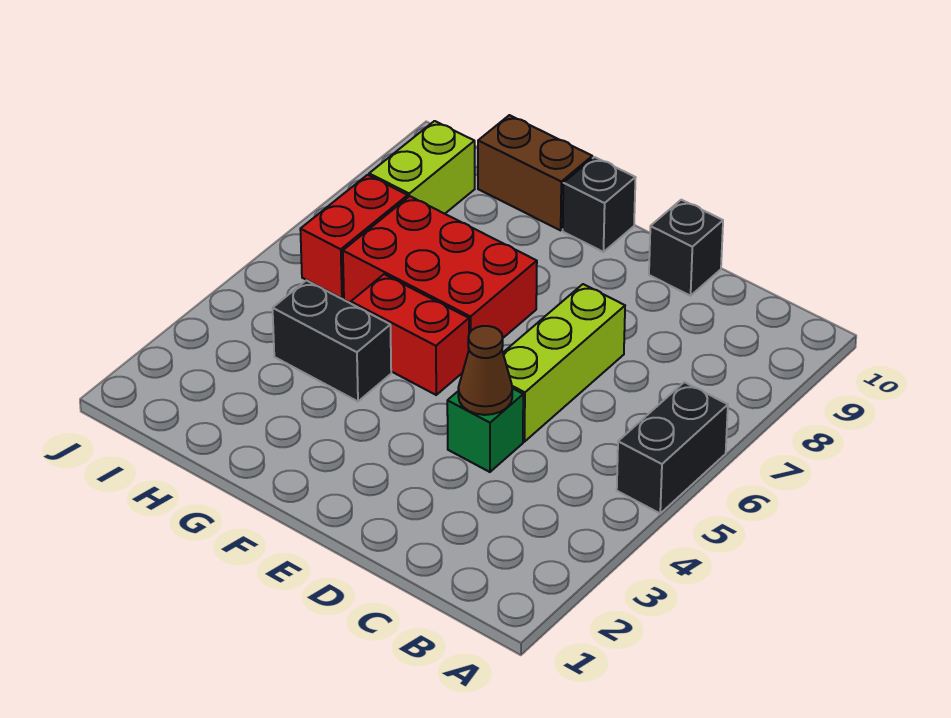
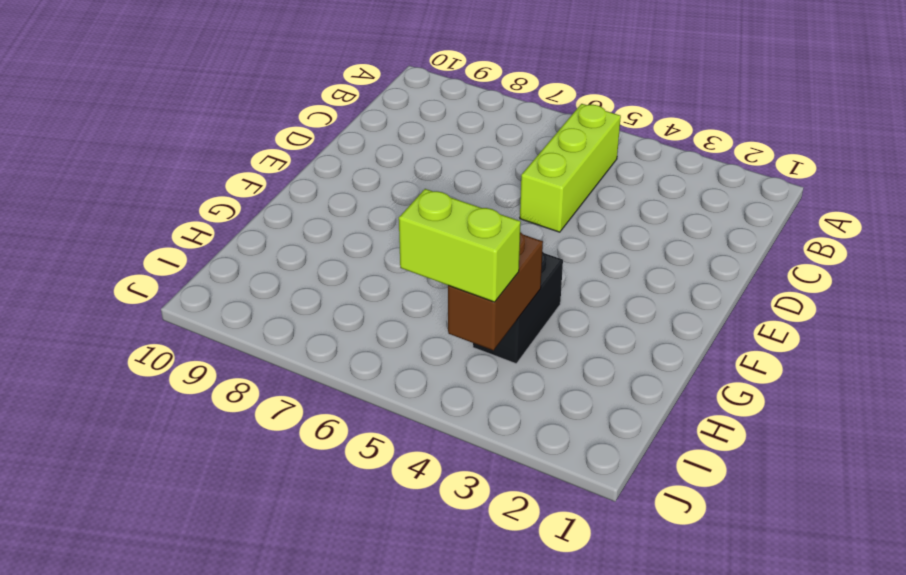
lime 1x3 brick [520,104,621,232] -> lime 1x3 brick turned to [503,284,625,442]
brown 1x2 brick [448,232,543,350] -> brown 1x2 brick moved to [478,115,592,230]
lime 1x2 brick [399,189,521,302] -> lime 1x2 brick moved to [369,121,475,214]
none -> black 1x2 brick [617,382,728,513]
none -> green 1x1 brick [447,388,523,472]
none -> black 1x1 brick [649,200,723,296]

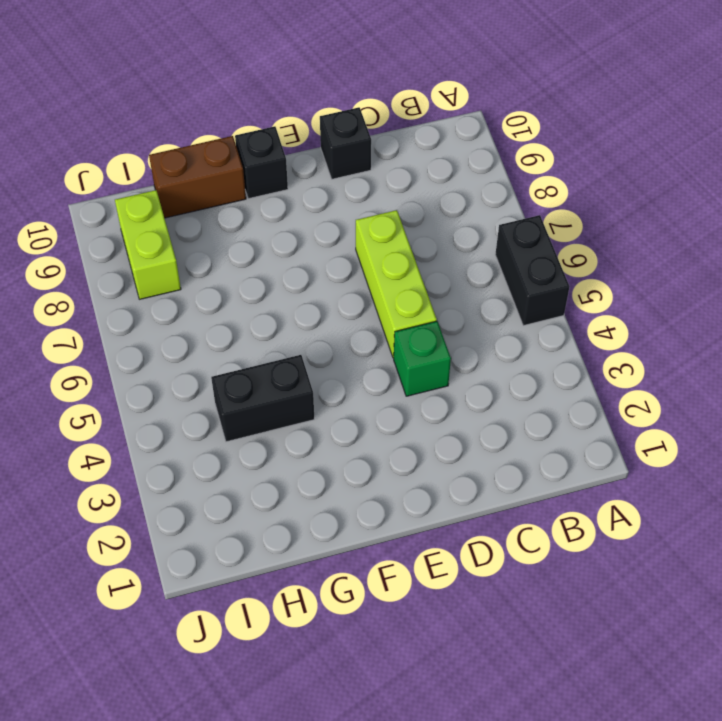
none -> red 1x2 brick [351,274,469,395]
none -> red 2x3 brick [343,196,537,338]
none -> red 1x2 brick [300,175,408,298]

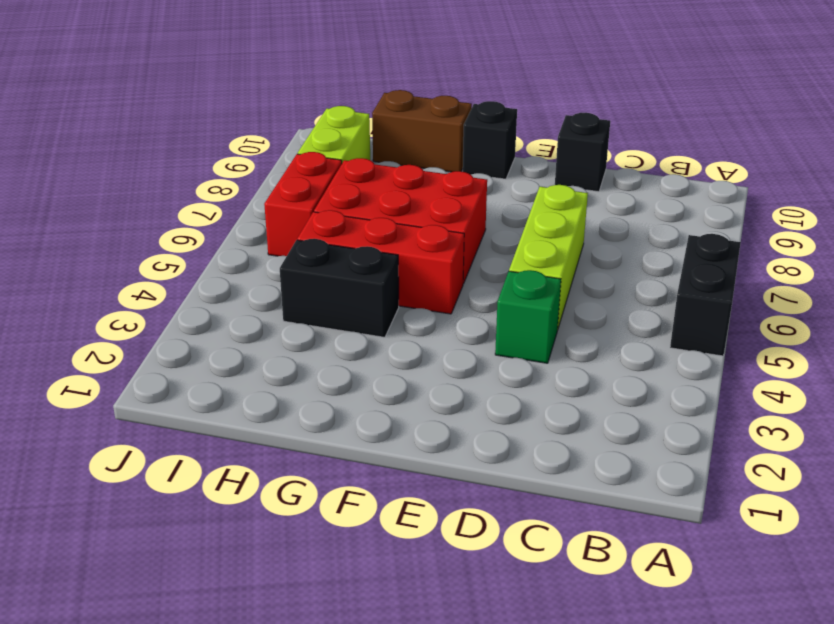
red 1x3 brick [297,210,464,314] -> red 1x2 brick [351,274,469,395]
none -> brown 1x1 cone [458,326,512,415]

